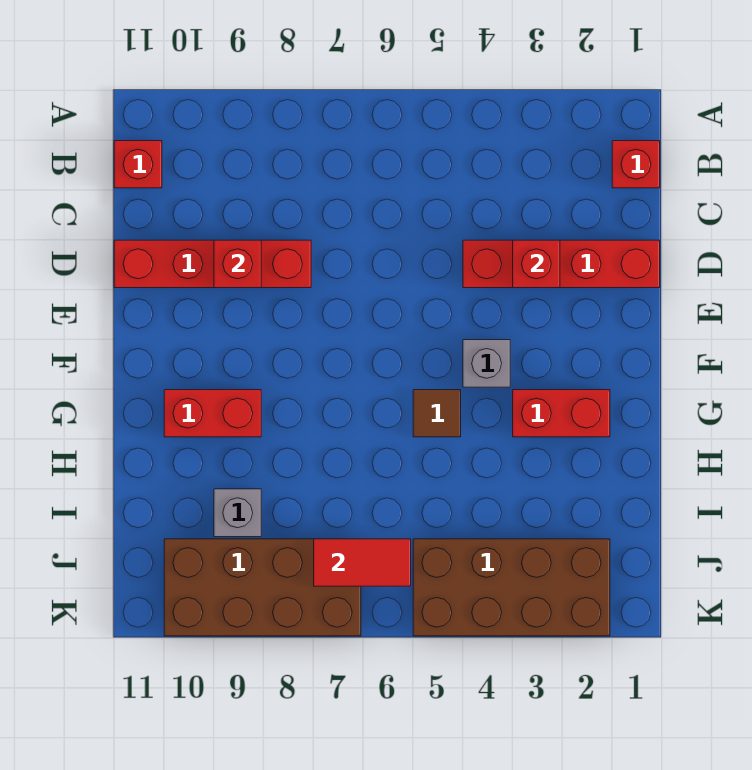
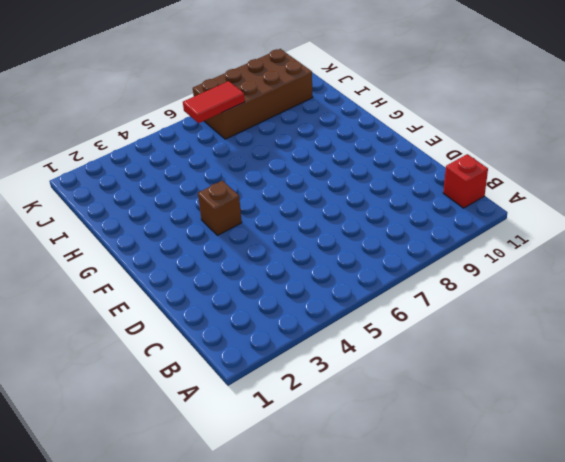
brown 1x1 brick [198,181,242,235] -> grey 1x1 brick [463,340,510,387]
none -> red 1x1 brick [612,141,660,188]
none -> red 1x4 brick [463,240,660,288]
none -> red 1x4 brick [114,240,311,288]

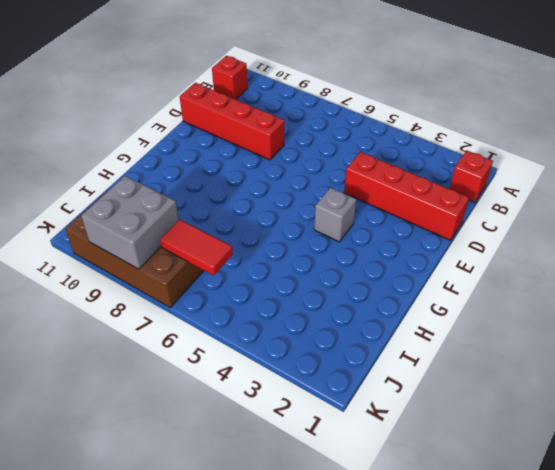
grey 2x2 brick [81,176,179,269] -> none
none -> red 1x2 brick [513,390,610,437]
none -> brown 1x1 tile [413,390,461,437]
none -> red 1x2 brick [164,390,261,437]

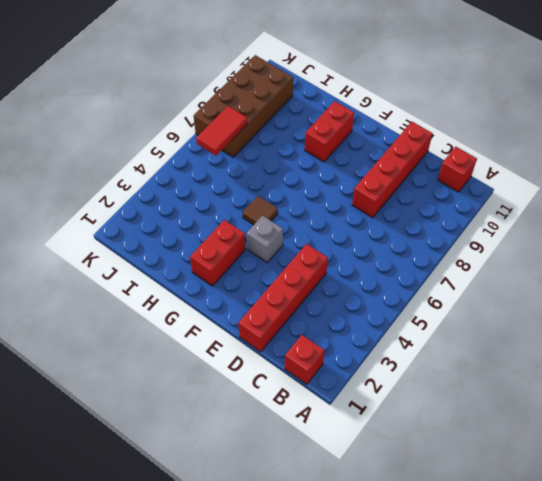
none -> grey 1x1 brick [214,489,261,537]
none -> brown 2x4 brick [413,539,610,636]
none -> red 1x1 brick [513,240,560,288]

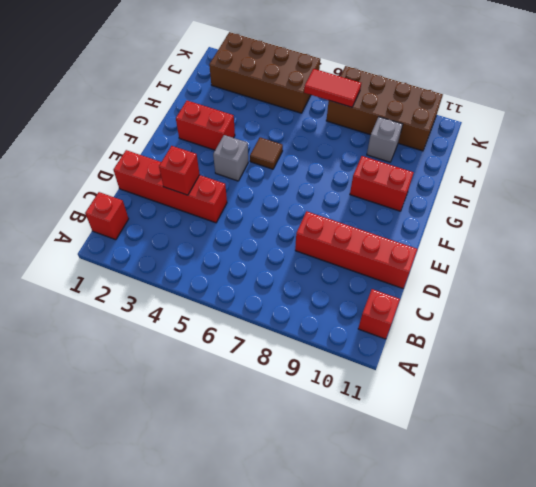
none -> red 1x1 brick [214,240,261,288]

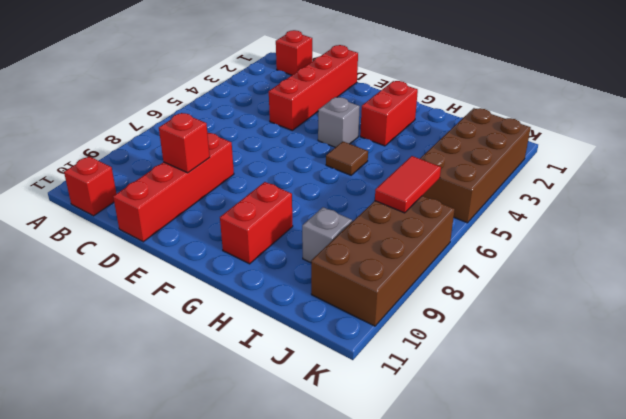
none -> red 1x1 brick [513,240,560,288]

